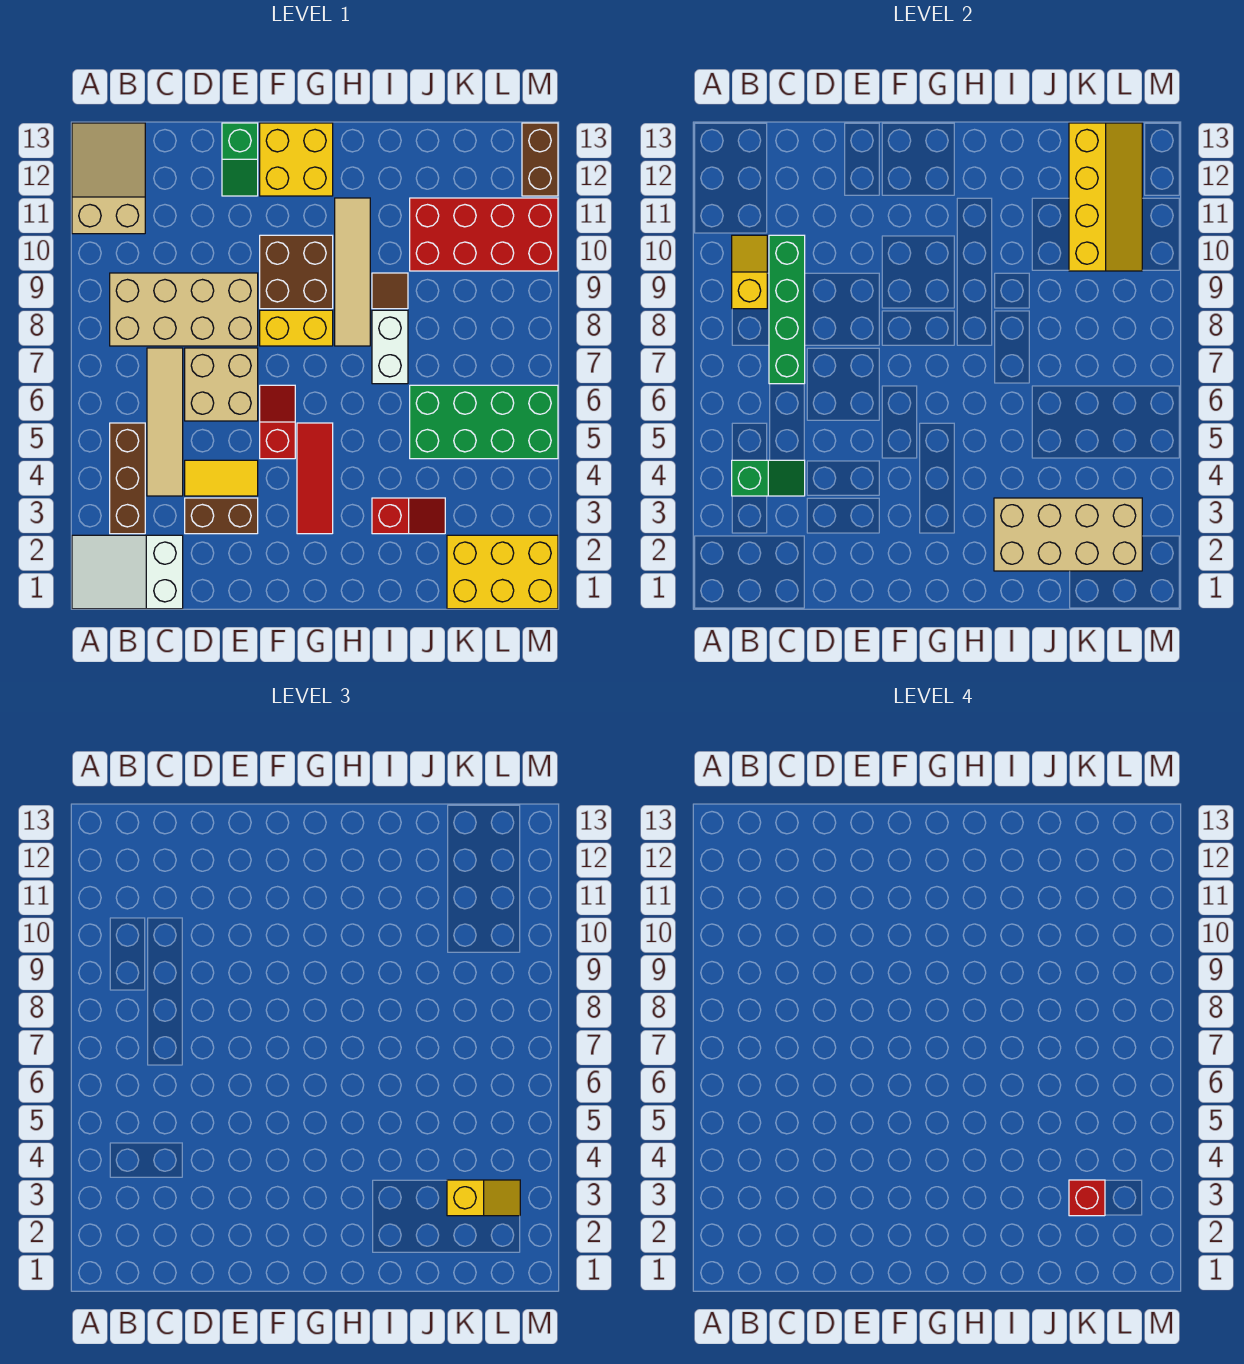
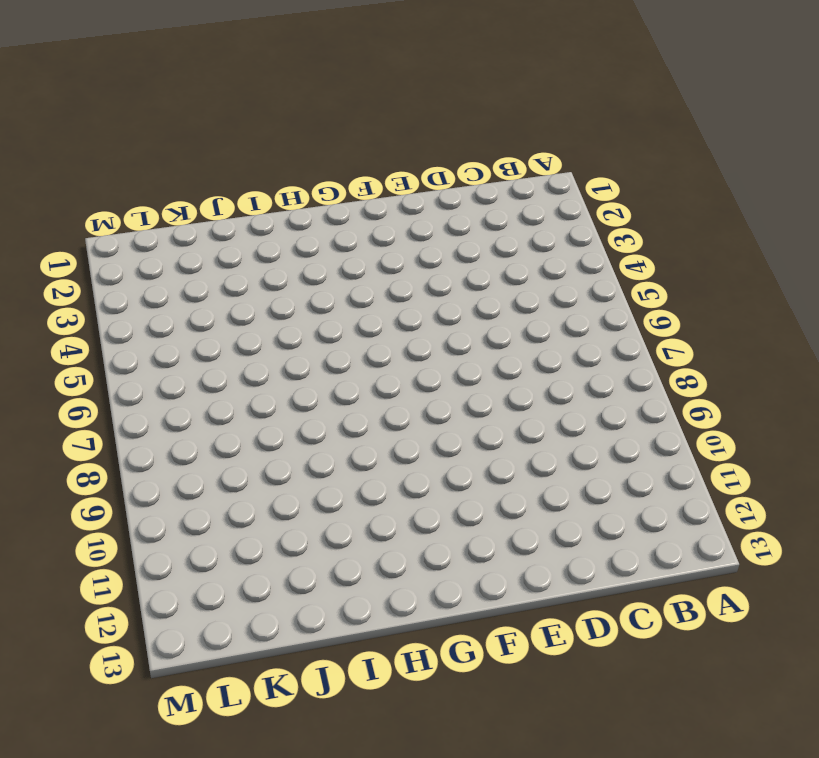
none -> white 2x3 slope [72,535,183,609]
none -> tan 2x3 slope [72,123,145,234]
none -> brown 1x3 brick [110,423,145,534]

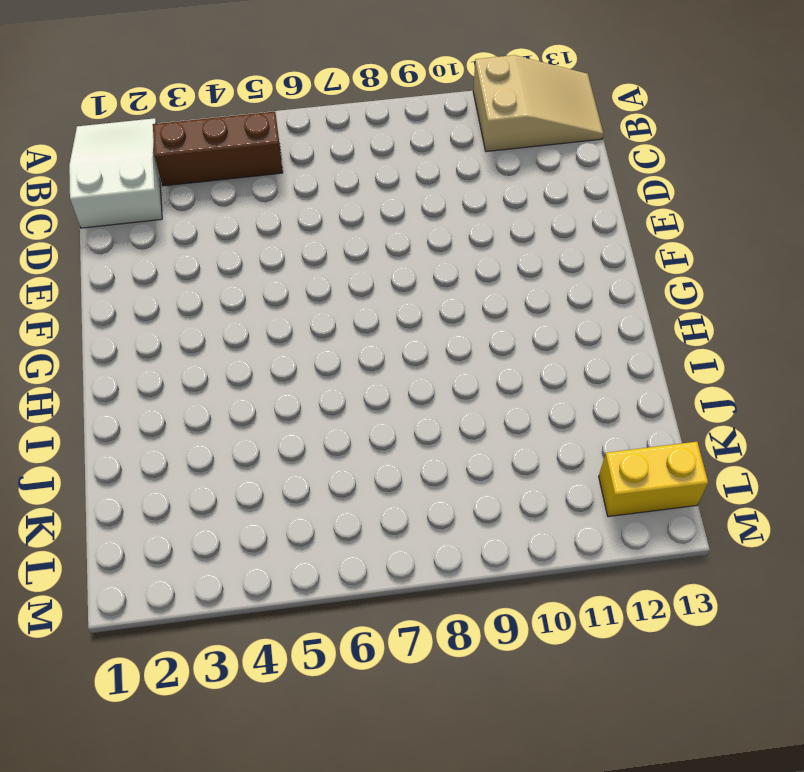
yellow 1x2 brick [599,442,708,517] -> yellow 1x2 brick turned to [260,310,333,346]
none -> tan 2x4 brick [110,273,258,346]
none -> tan 1x4 tile [147,348,183,496]
none -> brown 1x2 brick [185,498,258,534]

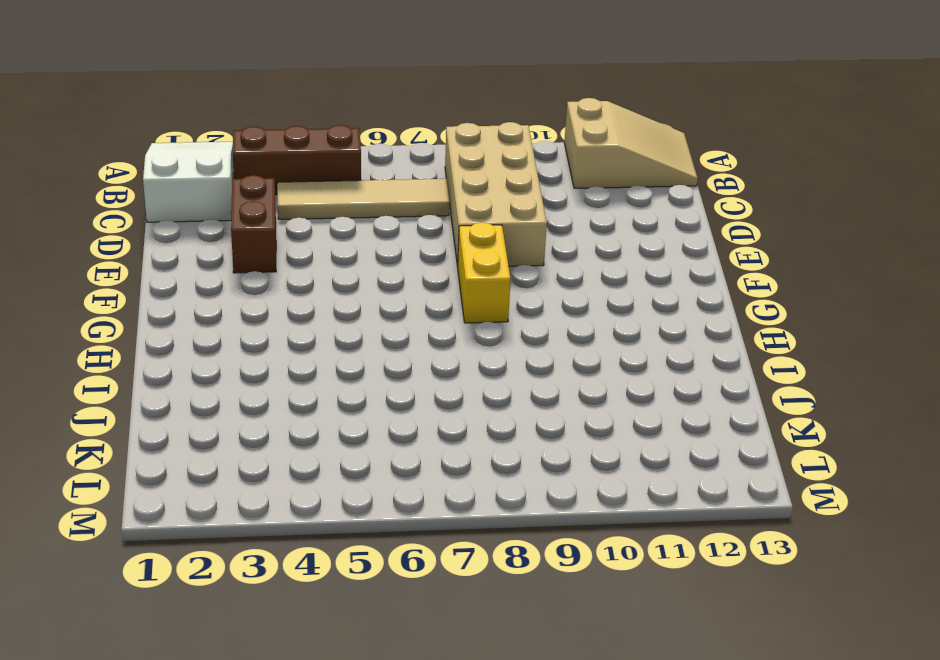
none -> yellow 1x2 tile [185,460,258,496]
none -> tan 2x2 brick [185,348,258,421]
none -> green 1x2 slope [222,123,258,196]

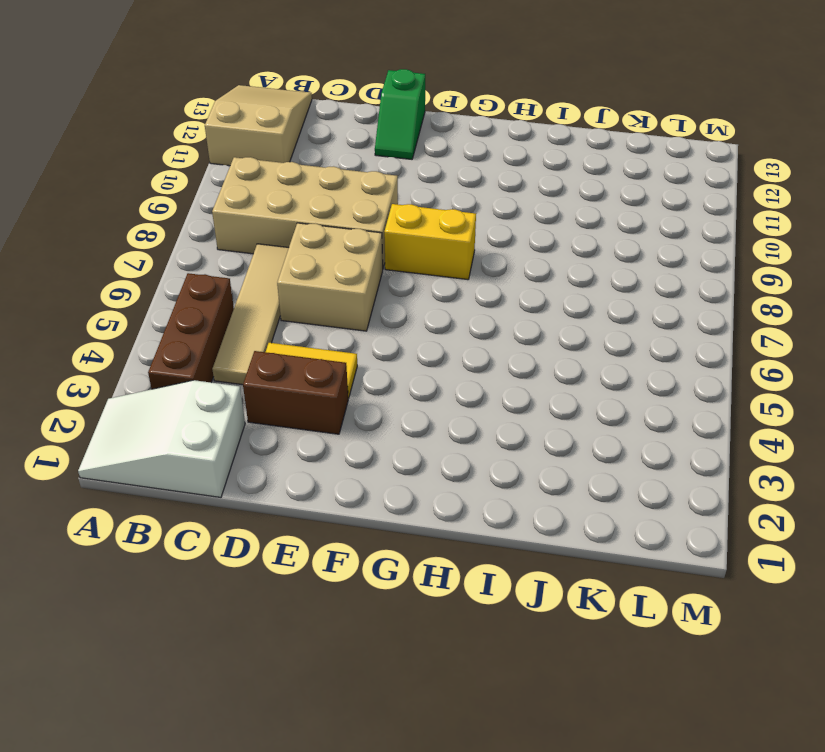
none -> red 1x2 slope [260,385,295,459]
none -> brown 2x2 brick [260,235,333,309]
none -> yellow 2x2 brick [260,123,333,196]

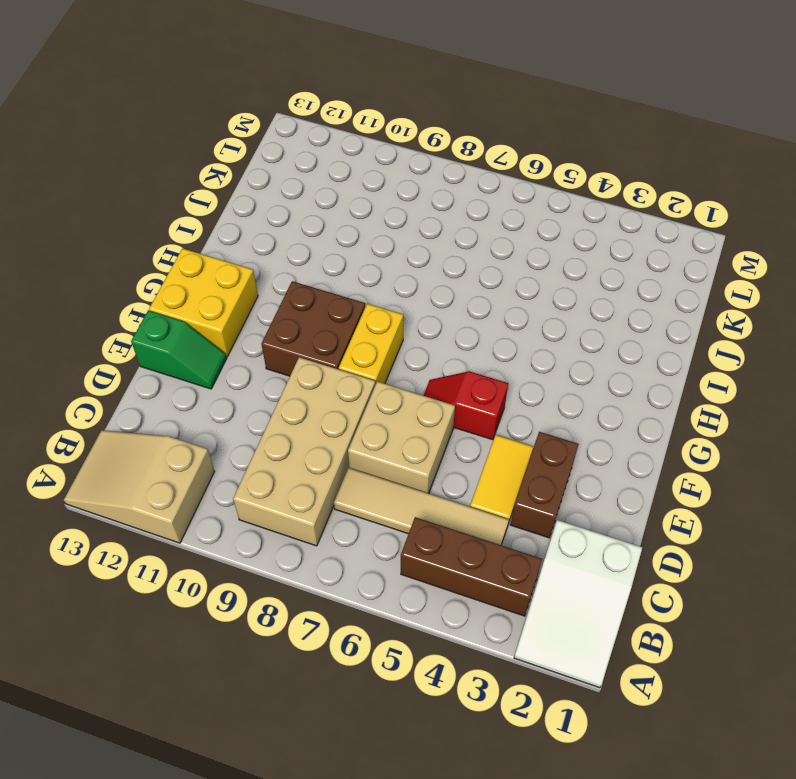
none -> red 1x3 tile [297,423,333,534]
none -> tan 1x4 tile [335,198,370,346]
none -> red 1x2 slope [372,498,445,534]

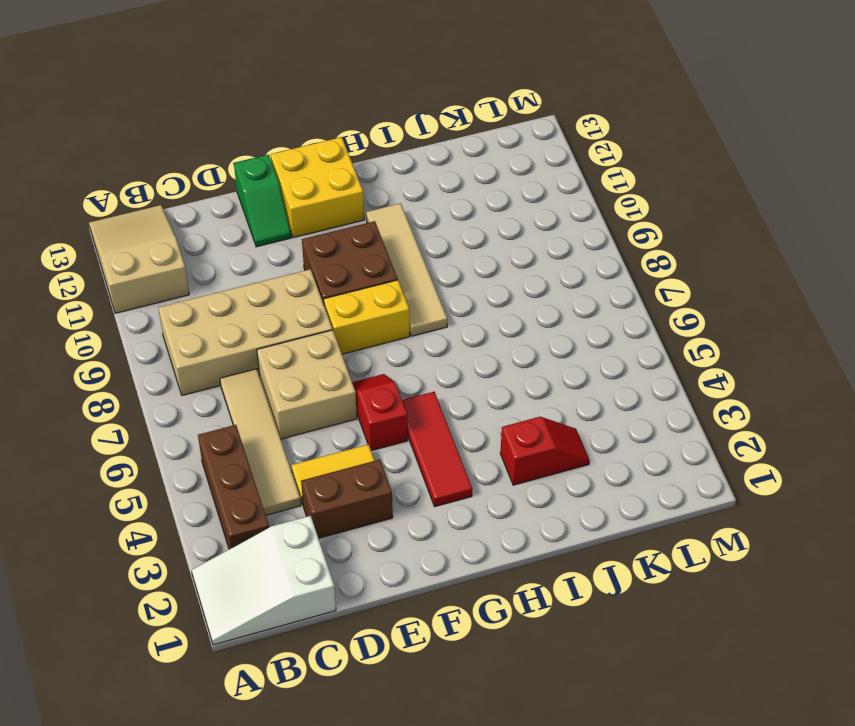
none -> white 1x2 brick [372,310,408,384]
none -> brown 1x1 tile [372,273,408,309]
none -> green 2x4 brick [410,385,558,459]

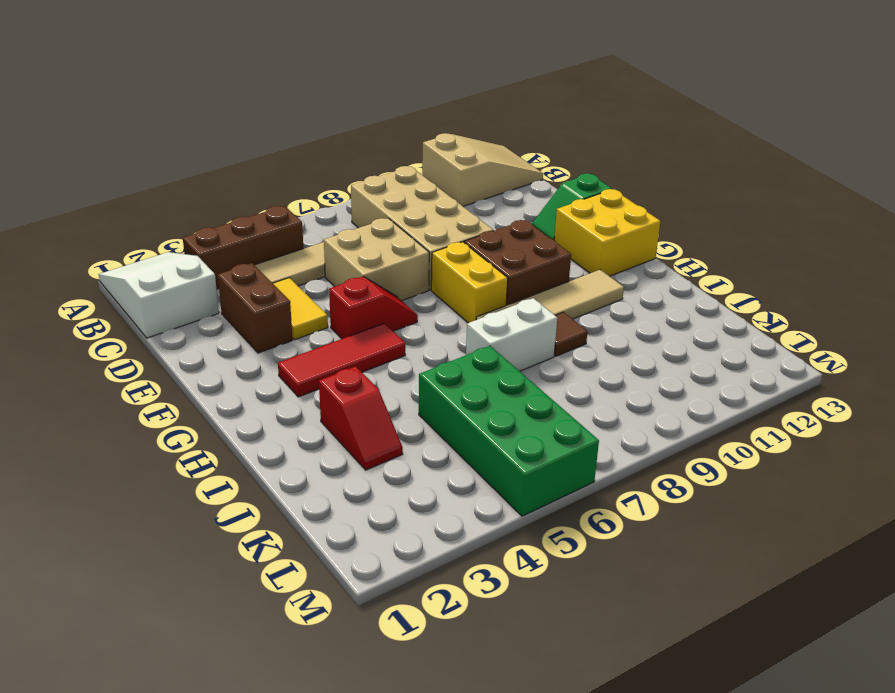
none -> red 2x4 brick [410,198,558,271]
none -> yellow 2x3 brick [447,535,558,609]
none -> brown 1x2 brick [522,123,558,196]

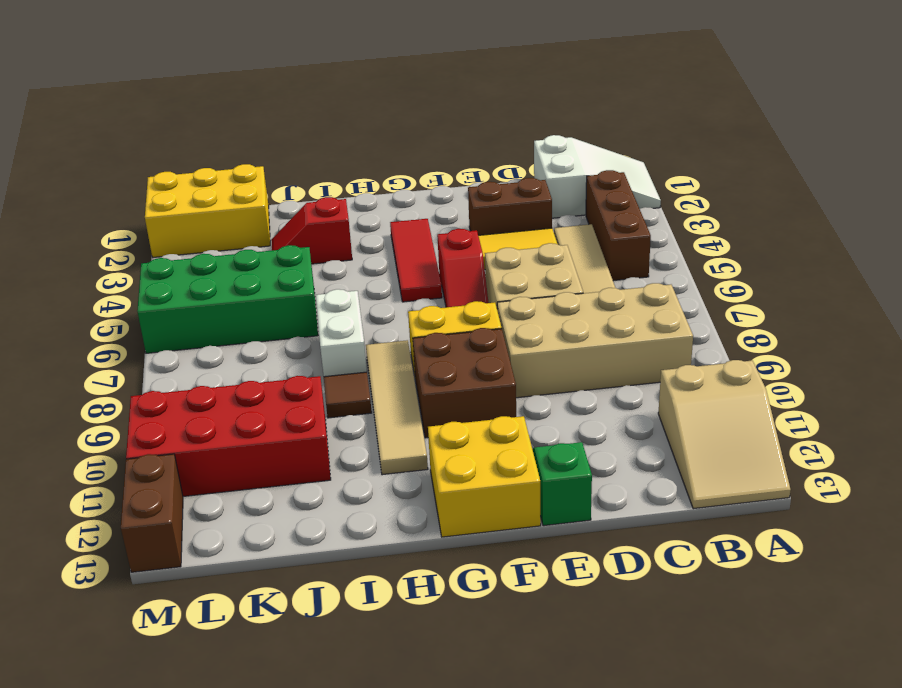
none -> green 1x2 slope [732,460,805,496]
none -> yellow 1x2 slope [732,235,767,309]
none -> green 1x4 brick [769,235,805,384]

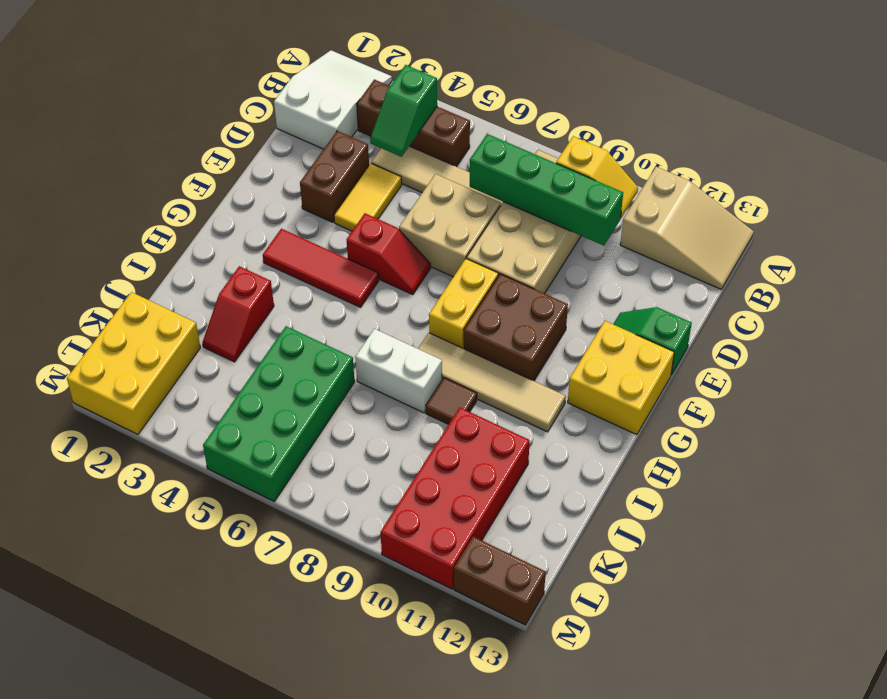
none -> tan 2x4 brick [994,498,1142,571]
none -> yellow 2x4 slope [1069,123,1142,271]
none -> yellow 1x2 slope [447,1180,520,1216]

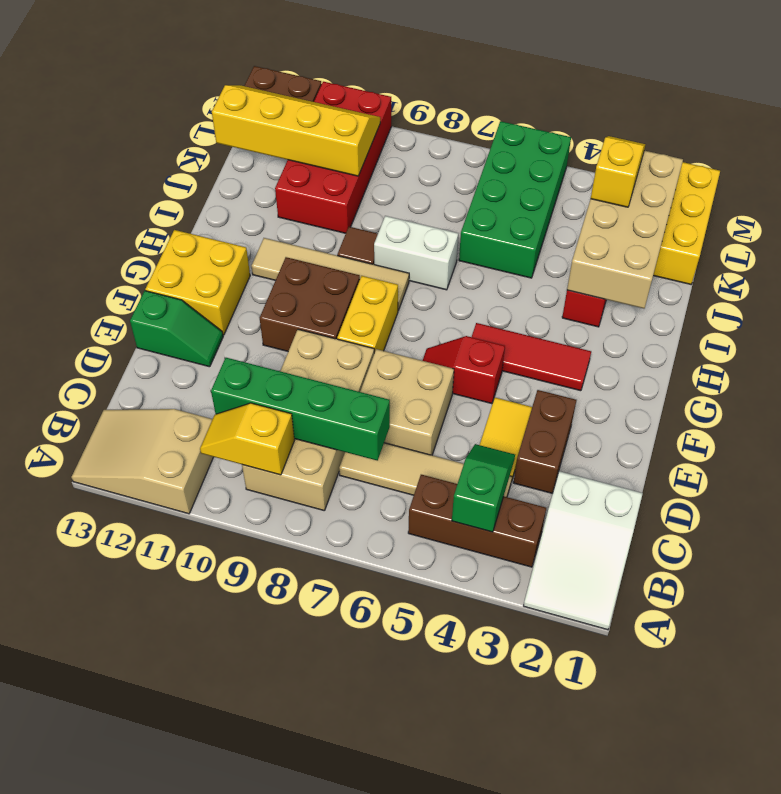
none -> red 1x1 brick [1069,1180,1105,1216]

